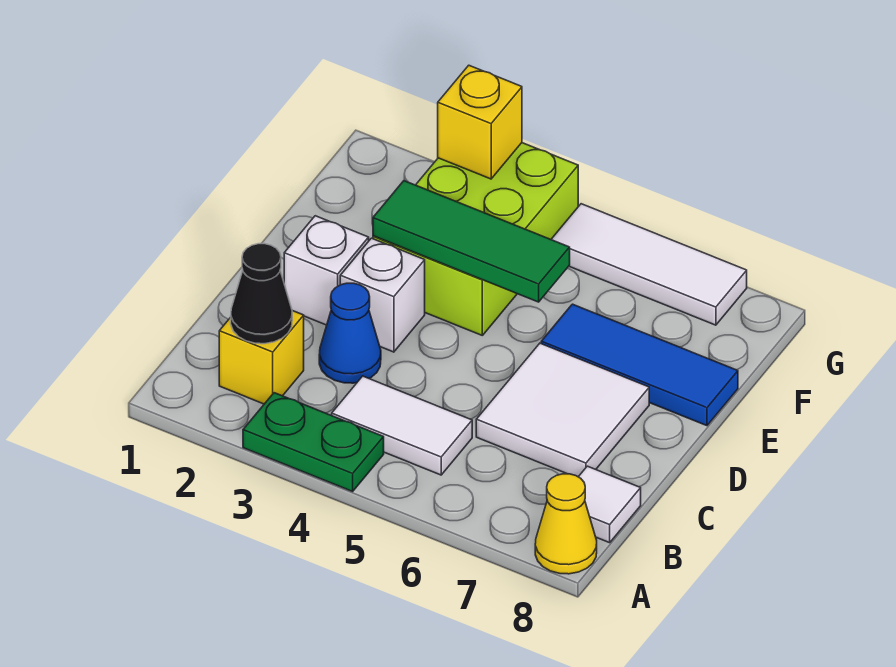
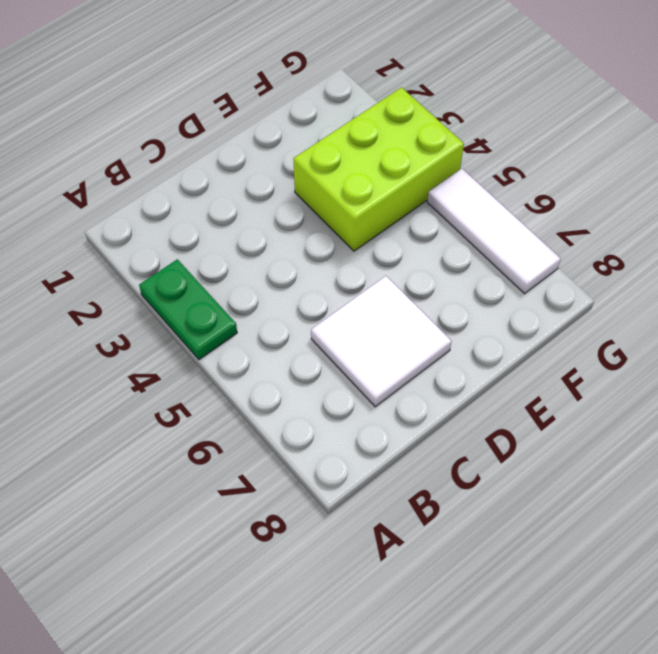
none -> yellow 1x1 cone [535,474,597,574]
none -> yellow 1x1 brick [219,311,304,404]
none -> white 1x2 tile [332,376,472,475]

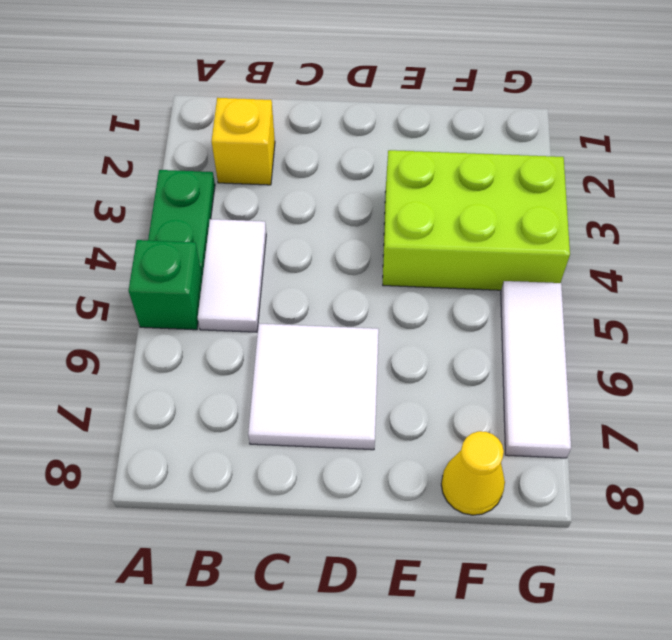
green 1x1 brick [129,240,203,330] -> none
yellow 1x1 cone [441,431,505,515] -> yellow 1x1 cone moved to [535,474,597,574]
none -> white 1x1 tile [579,466,641,543]
none -> blue 1x1 cone [319,283,381,383]
none -> white 1x1 brick [284,216,369,325]

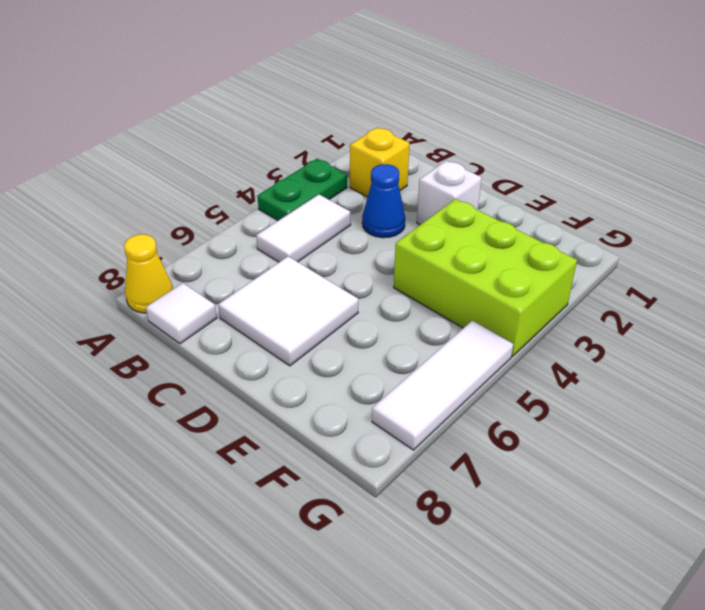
none -> white 1x1 brick [340,238,425,352]
none -> blue 1x3 tile [541,304,738,426]
none -> black 1x1 cone [231,244,292,344]

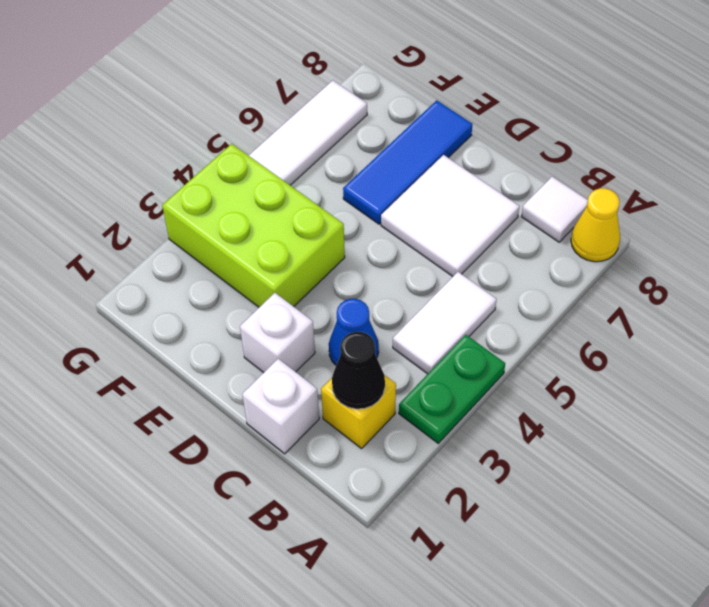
white 1x1 brick [242,359,319,454] -> white 1x1 brick moved to [340,238,425,352]
none -> green 1x3 tile [373,181,570,302]
none -> yellow 1x1 brick [438,65,522,179]

